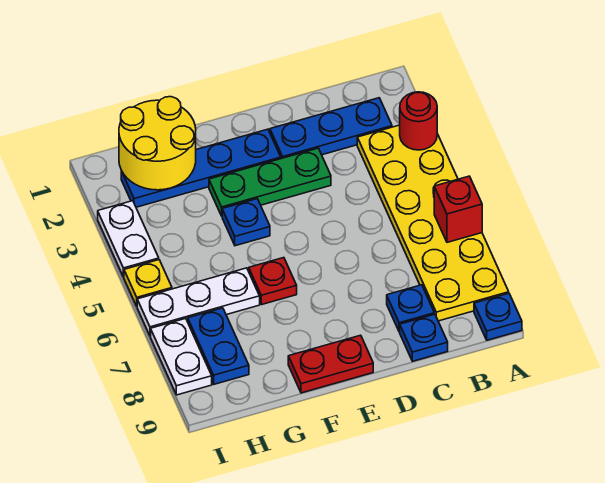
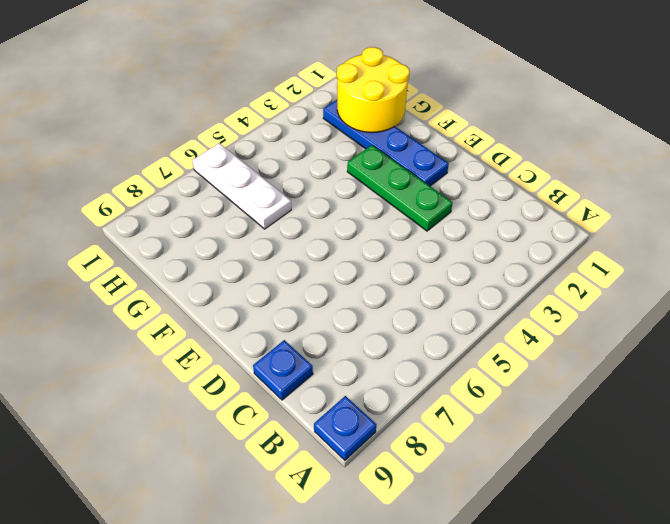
none -> yellow 2x6 plate [357,125,509,321]
none -> blue 1x3 plate [270,98,392,159]
none -> blue 1x1 plate [387,285,434,332]

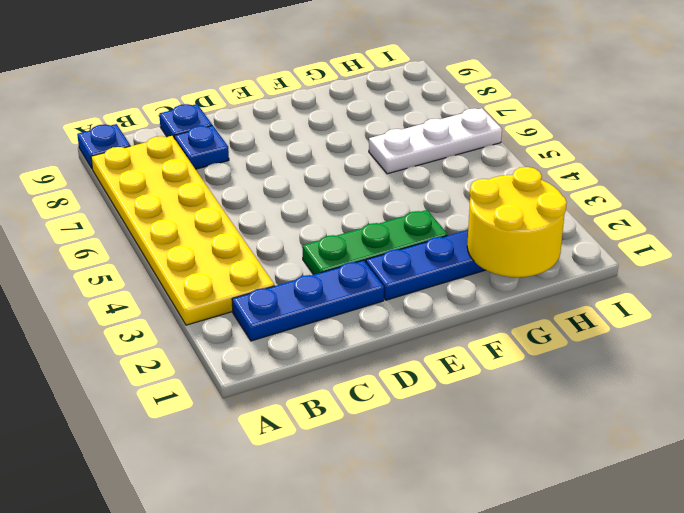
none -> red 1x2 plate [288,335,373,393]
none -> blue 1x1 plate [222,199,270,246]
none -> red 1x1 plate [249,258,297,305]

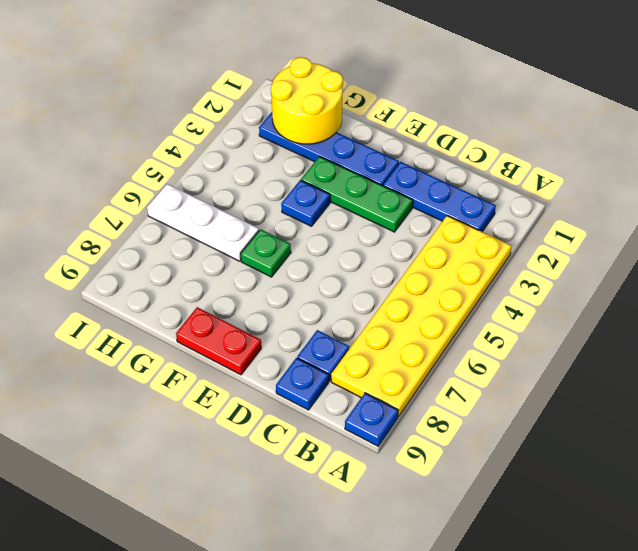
green 1x1 plate [241,229,291,277] -> red 1x1 plate [249,258,297,305]
none -> blue 1x2 plate [188,308,249,384]
none -> white 1x2 plate [98,201,159,277]
none -> yellow 1x1 plate [124,260,172,306]

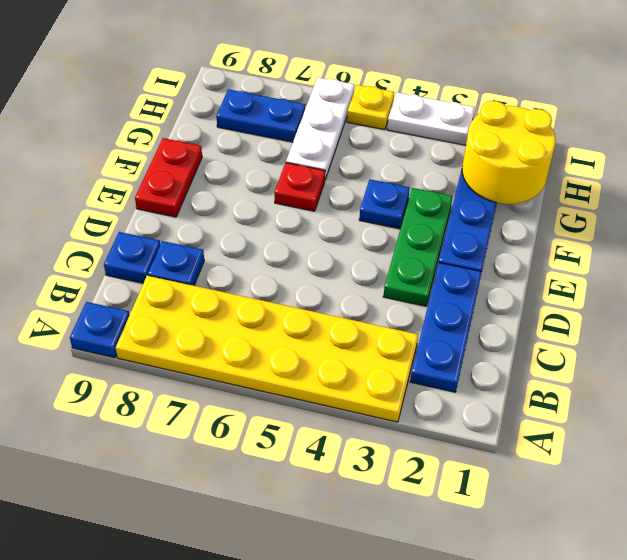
none -> white 1x2 plate [151,318,212,395]
none -> red 1x1 round brick [400,92,437,150]
none -> red 1x1 brick [434,176,482,242]

